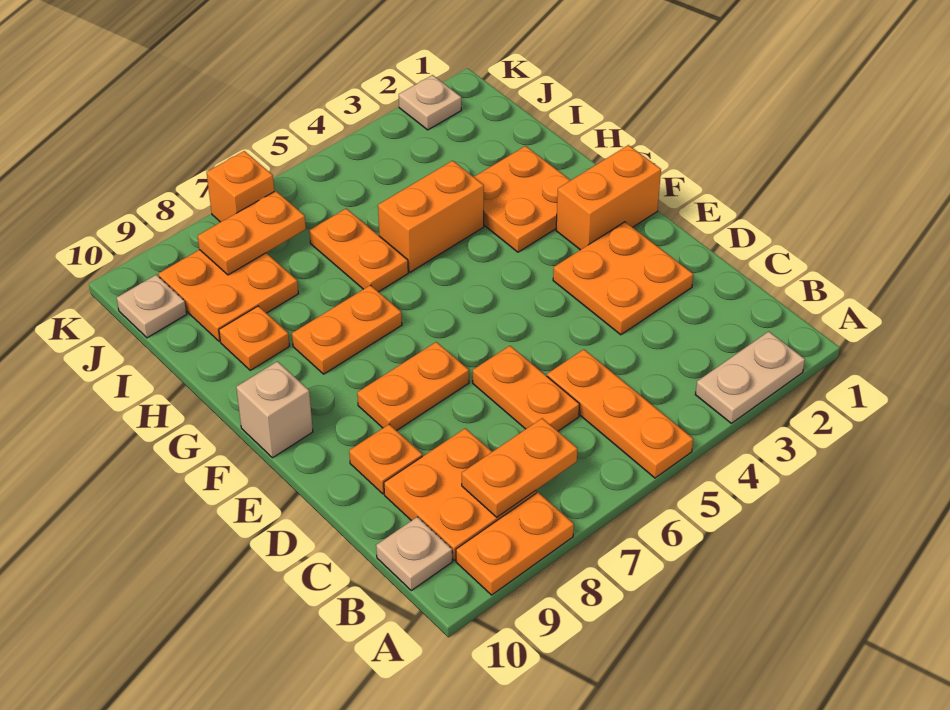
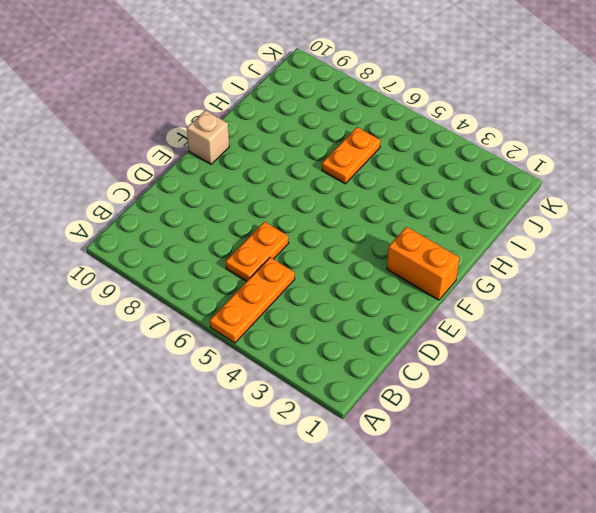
none -> tan 1x2 plate [695,331,805,423]
none -> orange 1x2 plate [456,492,574,595]
none -> orange 2x2 plate [384,428,536,560]

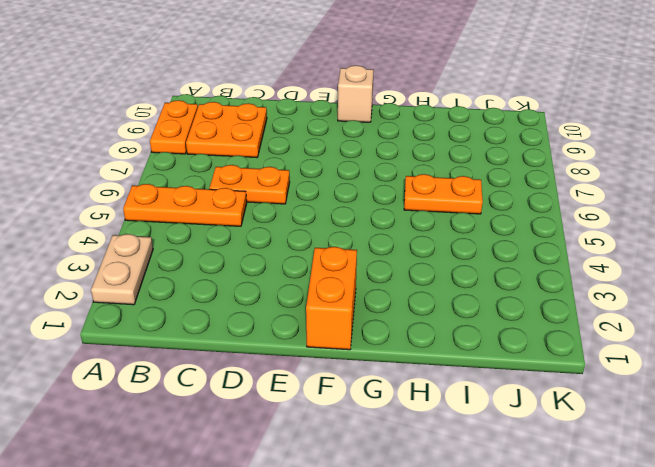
none -> tan 1x1 plate [376,517,452,590]
none -> orange 2x2 plate [553,222,693,335]
none -> orange 1x1 plate [349,424,422,494]

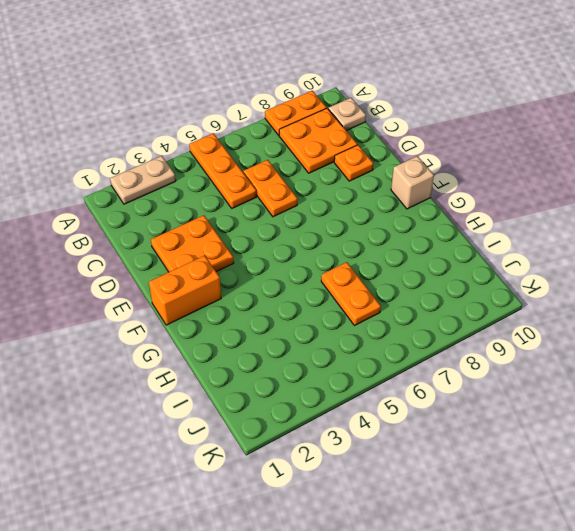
none -> orange 1x2 plate [357,342,469,431]
none -> orange 2x2 plate [474,146,571,252]
none -> orange 1x2 plate [292,285,402,374]

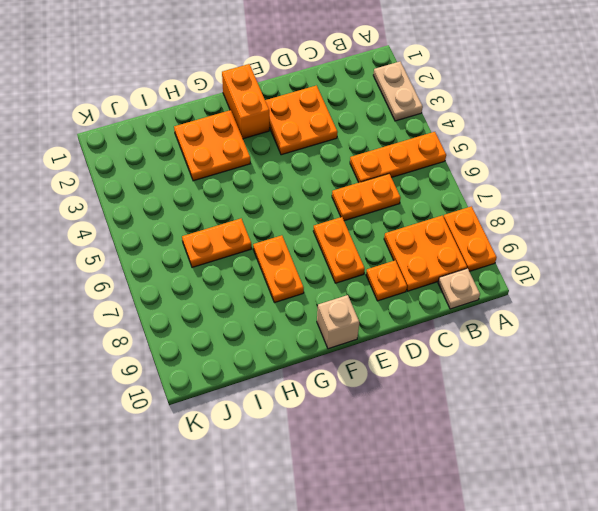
none -> orange 1x2 brick [378,161,484,272]
none -> orange 1x1 plate [219,306,289,370]
none -> orange 2x2 plate [158,250,298,341]

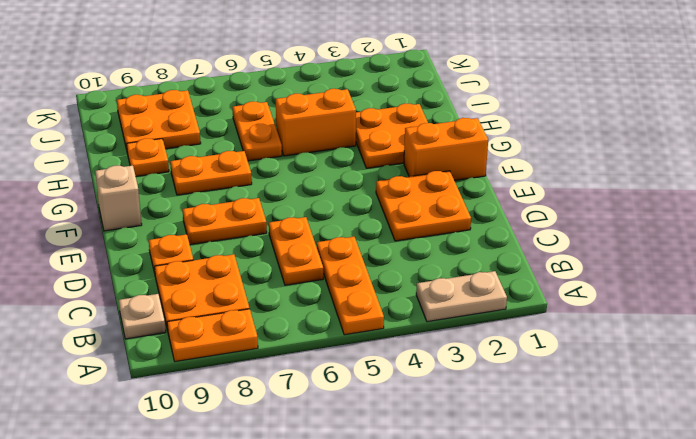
none -> tan 1x1 plate [117,275,187,338]
none -> tan 1x1 plate [399,75,461,130]
none -> orange 1x1 brick [206,151,274,222]

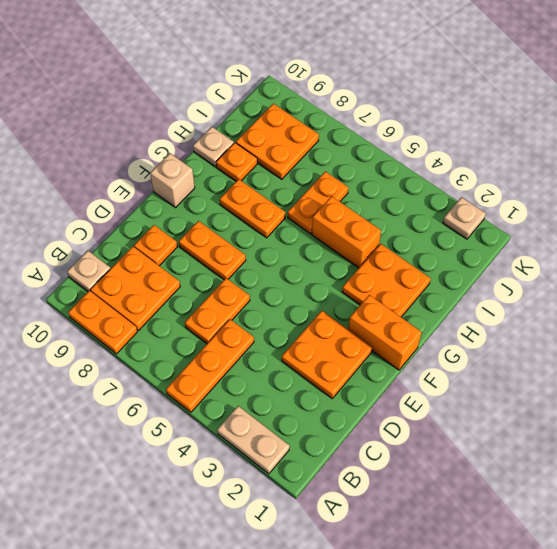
tan 1x1 plate [193,127,234,167] -> tan 1x1 plate moved to [117,275,187,338]
none -> orange 1x1 brick [206,151,274,222]
none -> orange 1x2 plate [462,418,577,517]
none -> orange 1x2 plate [198,191,306,275]

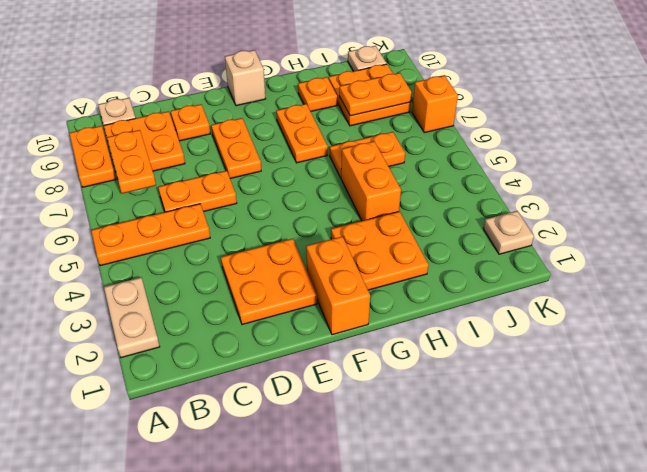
orange 1x2 plate [339,73,412,116] -> orange 1x2 plate turned to [198,191,306,275]

